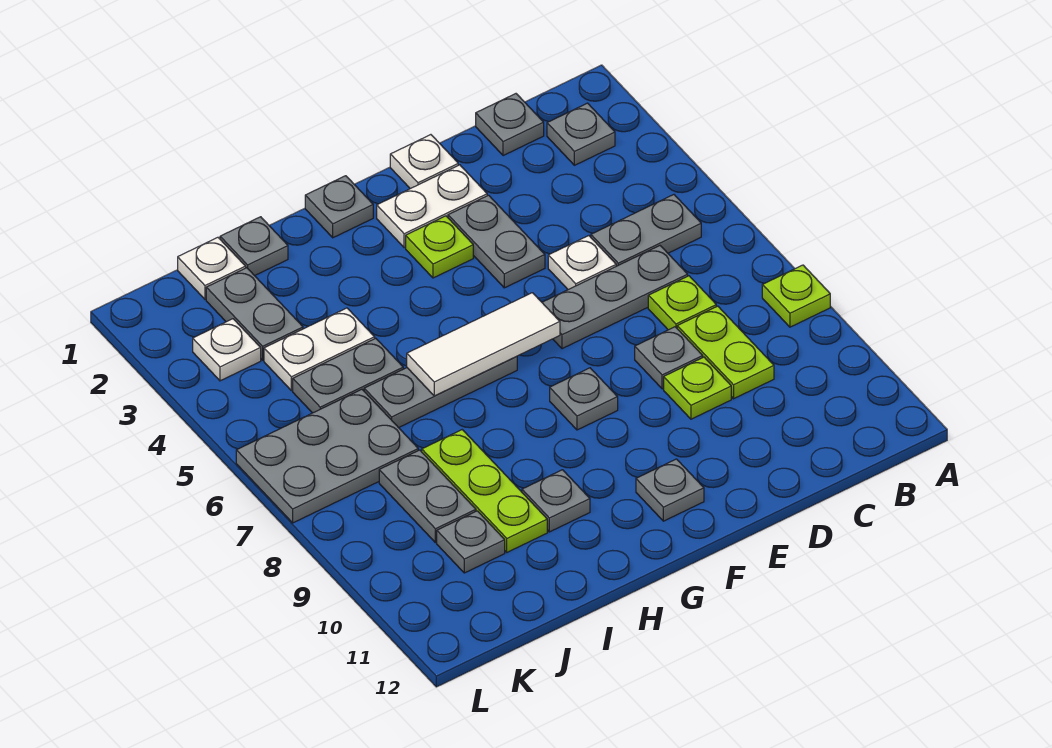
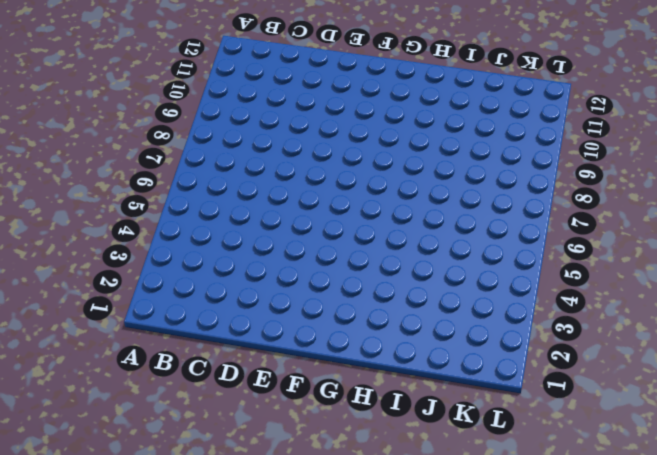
none -> lime 1x1 plate [762,265,830,327]
none -> grey 1x1 plate [547,103,615,165]
none -> grey 1x2 plate [591,195,701,266]
none -> grey 1x1 plate [476,94,544,156]

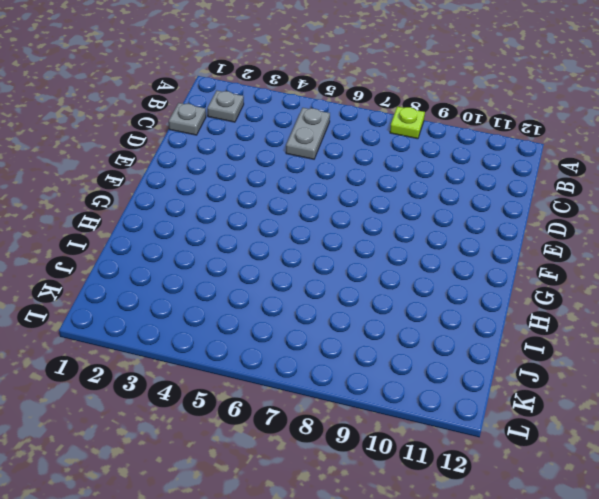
none -> grey 1x3 plate [542,246,688,349]
none -> lime 1x1 plate [648,276,716,330]
none -> lime 1x2 plate [677,306,774,399]
none -> white 1x1 plate [548,236,616,290]

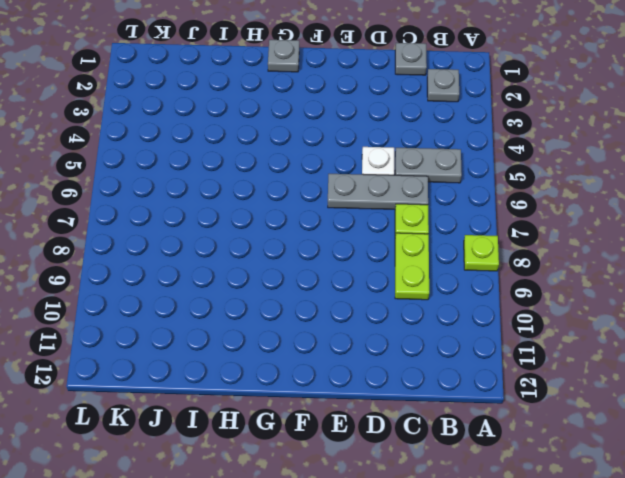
none -> grey 1x1 plate [635,327,703,389]
none -> lime 1x1 plate [664,357,731,419]
none -> white 1x1 plate [390,135,458,189]
none -> white 1x2 plate [377,165,487,248]

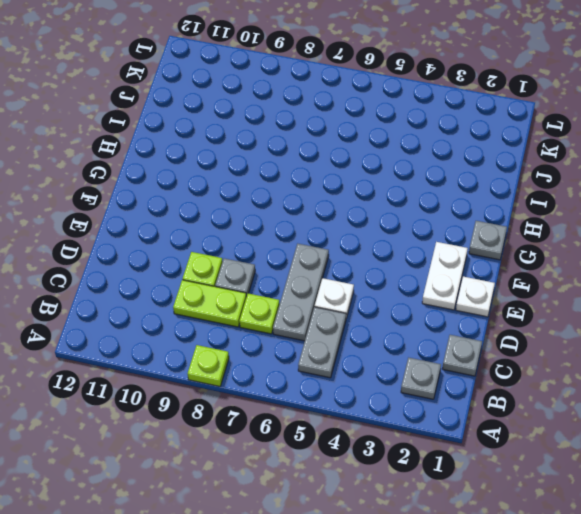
none -> grey 1x2 plate [448,195,545,288]
none -> lime 1x1 plate [406,216,473,278]
none -> grey 1x1 plate [550,368,618,430]
none -> grey 1x1 plate [636,459,704,521]

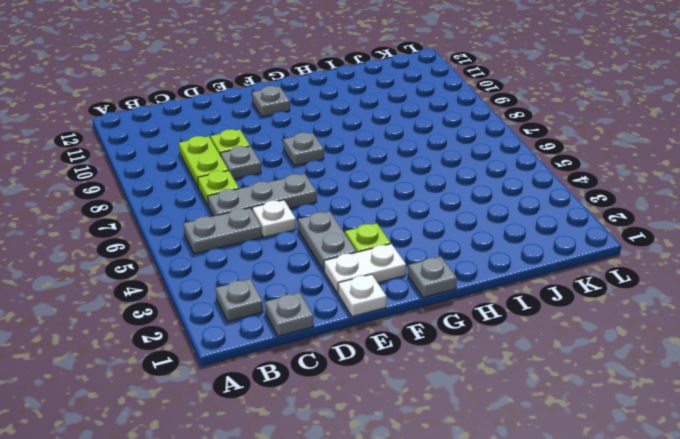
none -> lime 1x1 plate [762,265,830,327]
none -> grey 1x3 plate [364,357,517,428]
none -> grey 1x1 plate [522,470,590,532]
none -> grey 1x1 plate [220,217,288,276]

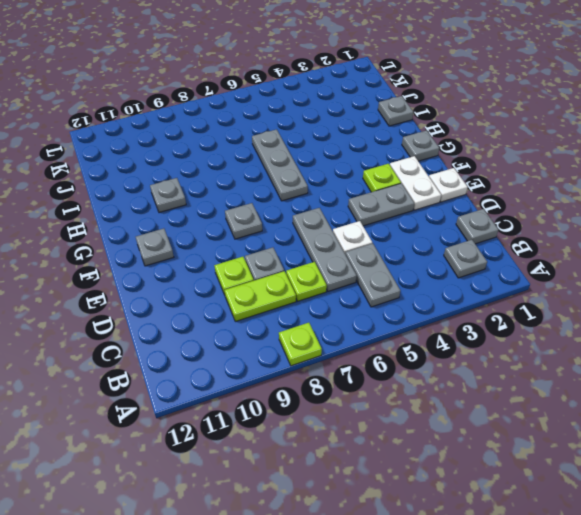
none -> white 1x2 plate [264,308,375,391]
none -> grey 1x2 plate [293,338,403,413]
none -> lime 1x3 plate [422,430,547,552]
none -> white 1x1 plate [178,237,246,299]

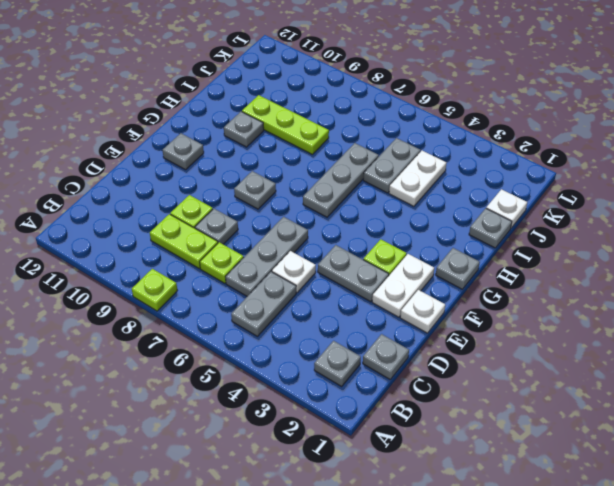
none -> grey 1x2 plate [206,268,303,360]
none -> grey 2x3 plate [236,389,418,523]
none -> grey 1x2 plate [379,450,476,543]
none -> grey 1x1 plate [437,511,505,573]

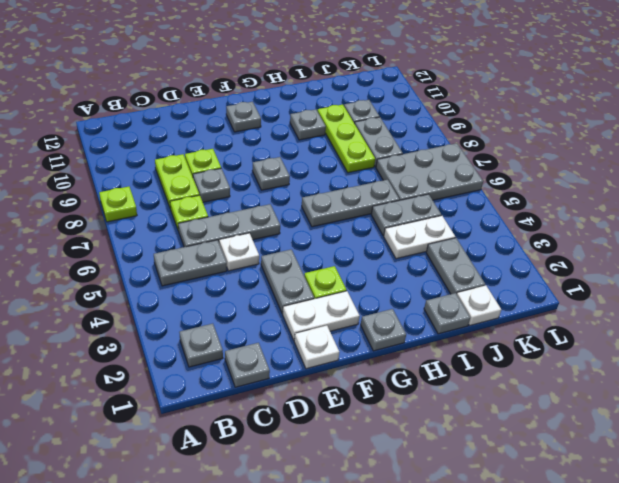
none -> white 1x1 plate [193,319,261,381]
none -> white 1x3 tile [407,293,560,396]

